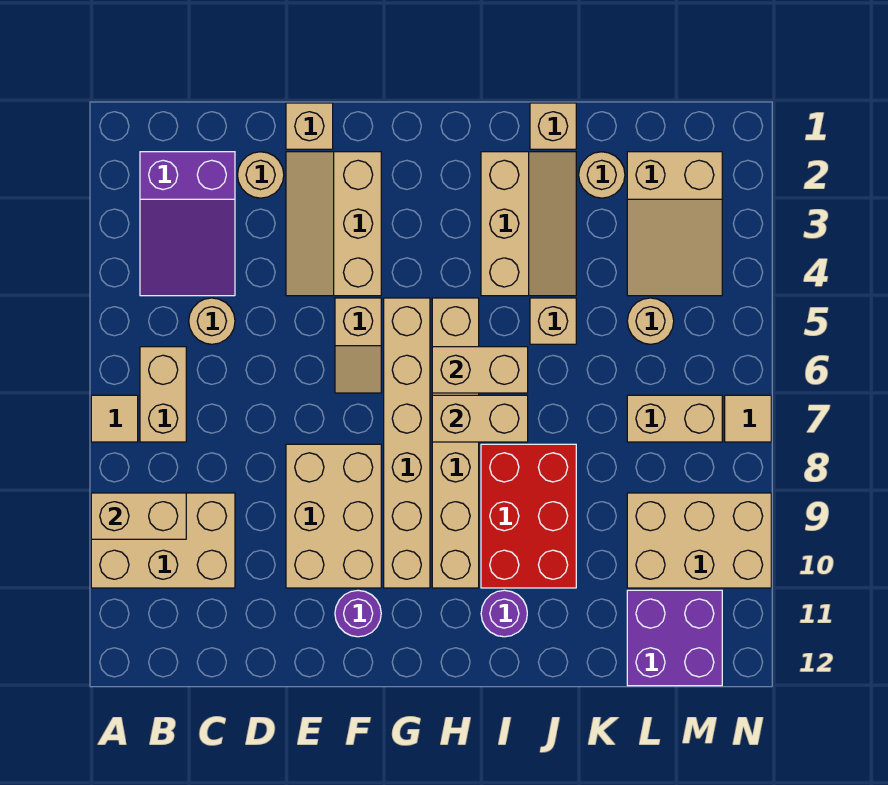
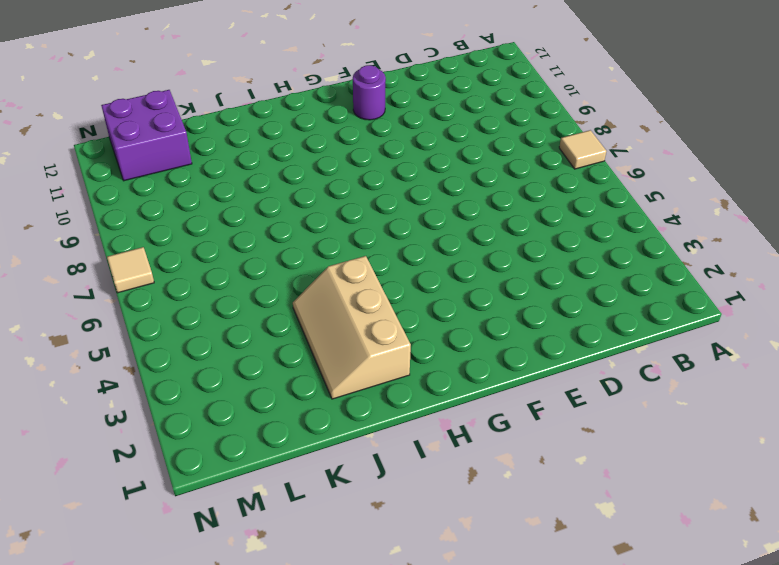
none -> tan 2x3 brick [91,493,235,588]
none -> purple 2x3 slope [140,152,235,296]
none -> tan 1x2 brick [140,347,186,442]

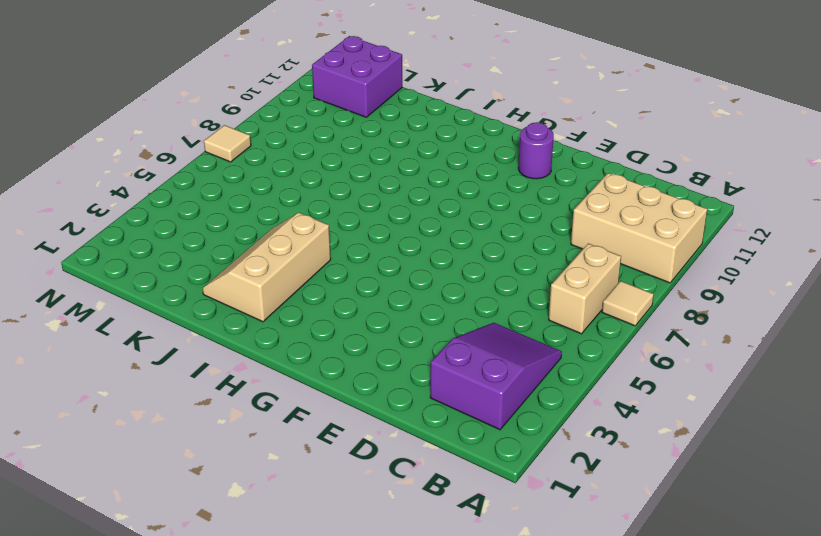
none -> tan 1x1 round brick [189,298,235,344]
none -> tan 1x1 round brick [237,152,284,198]
none -> tan 1x1 brick [286,103,333,149]

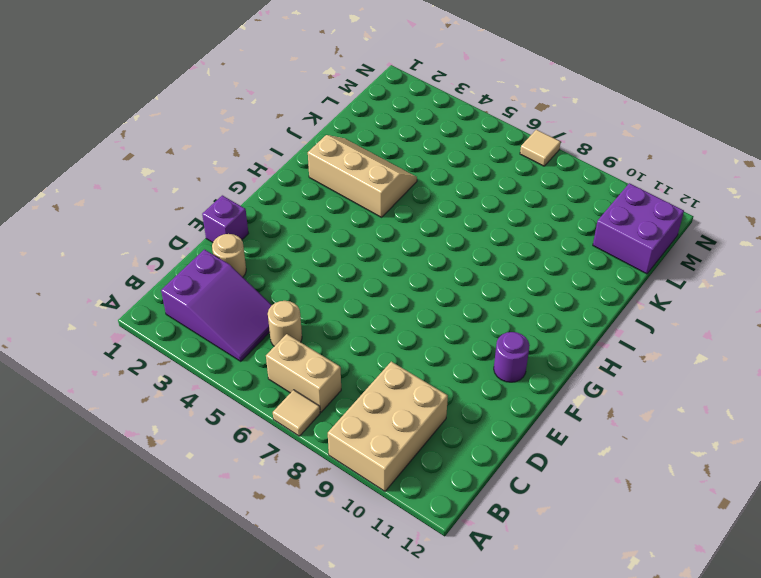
purple 1x1 brick [202,195,248,242] -> tan 1x1 brick [286,103,333,149]
none -> tan 2x3 slope [286,152,381,296]
none -> tan 2x3 brick [286,444,381,588]
none -> tan 1x2 slope [335,298,381,393]

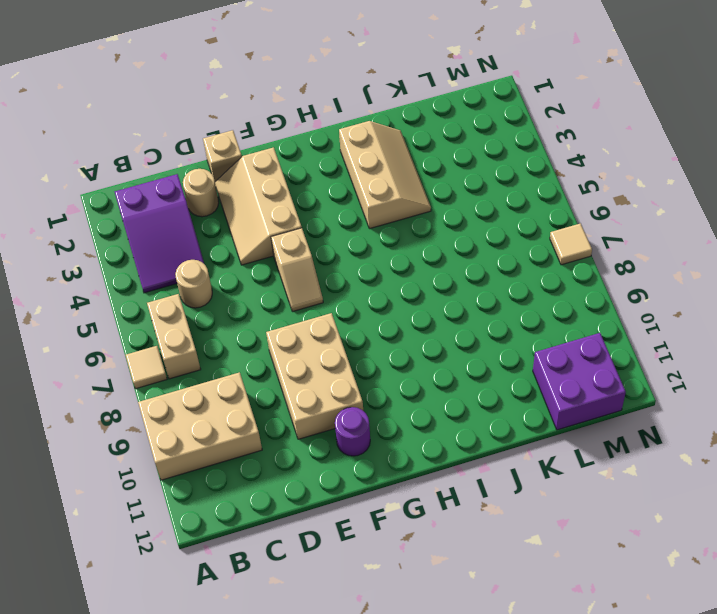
none -> tan 1x6 brick [384,298,430,588]
none -> tan 1x6 brick [432,298,479,588]
none -> red 2x3 brick [481,444,576,588]

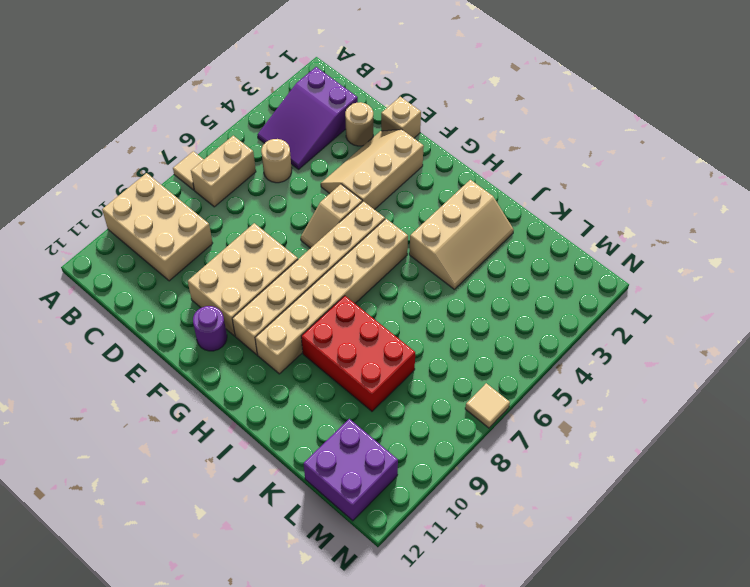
red 2x3 brick [301,296,415,411] -> red 2x3 brick turned to [481,444,576,588]
none -> purple 1x1 round brick [481,590,527,637]
none -> tan 1x1 brick [530,103,576,149]
none -> tan 1x1 brick [530,298,576,344]

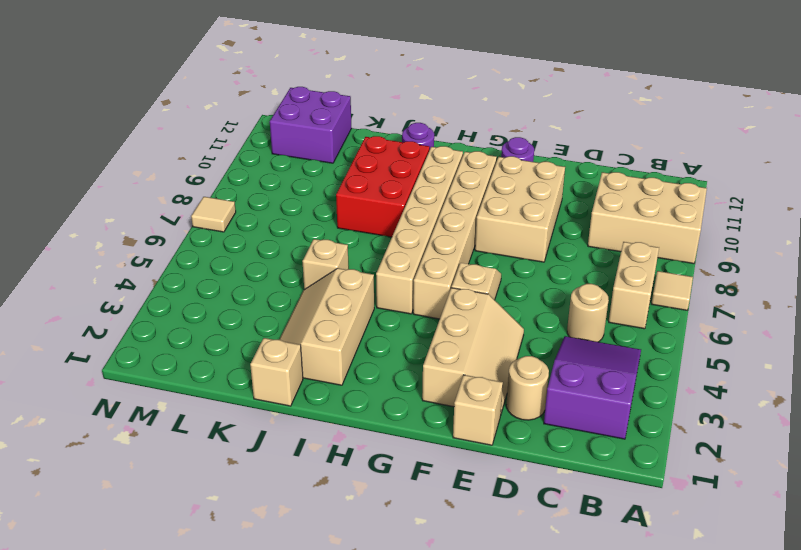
none -> tan 1x1 round brick [579,152,625,198]
none -> tan 2x3 slope [627,152,722,296]
none -> tan 1x1 round brick [627,298,674,344]

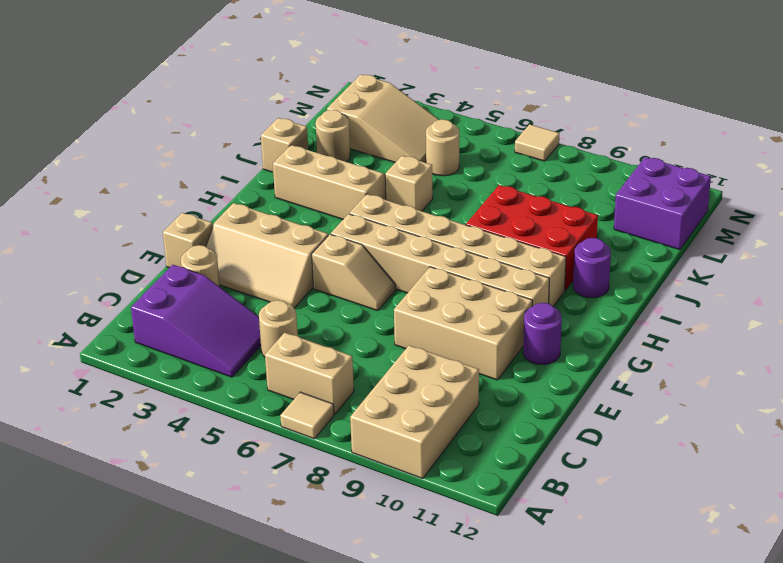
none -> tan 1x2 brick [627,395,722,442]
none -> tan 2x3 brick [627,493,771,588]
none -> tan 1x2 brick [91,493,186,539]

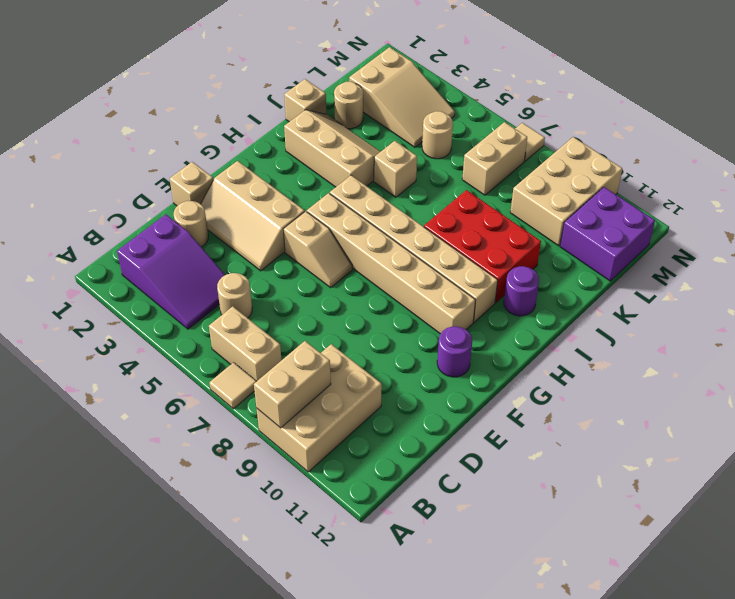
none -> tan 2x3 brick [286,444,381,588]
none -> tan 1x2 brick [432,347,528,393]
none -> tan 1x2 brick [432,395,528,442]

